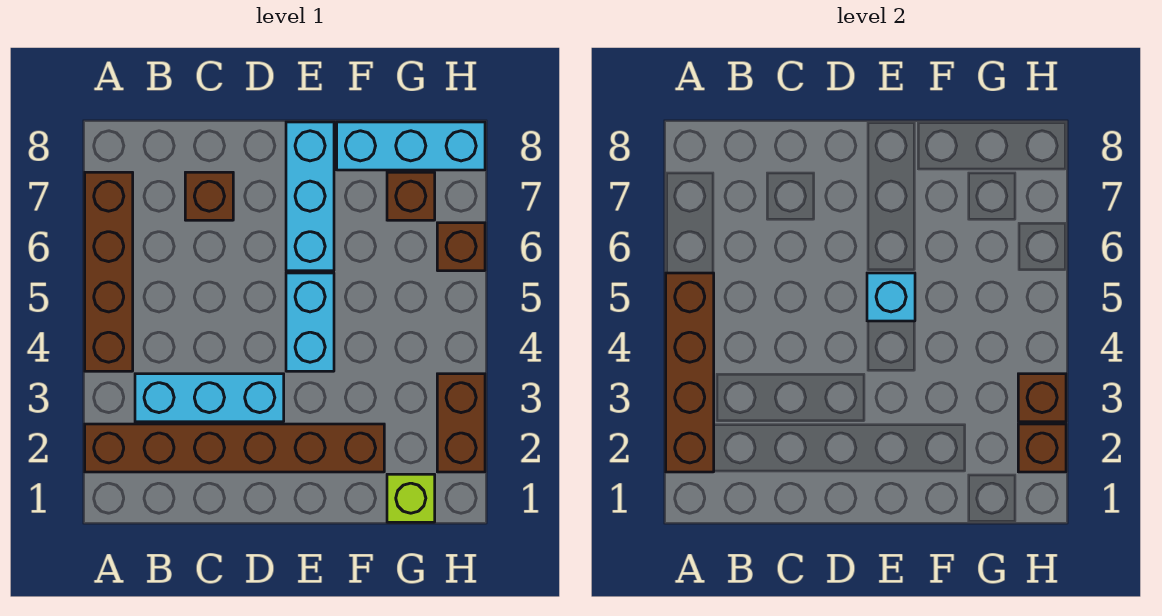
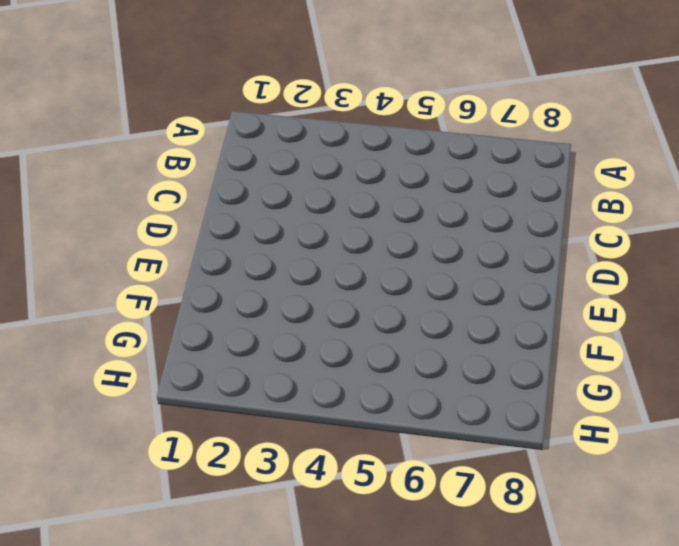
none -> brown 1x6 brick [85,424,384,472]
none -> brown 1x4 brick [85,172,133,371]
none -> cyan 1x3 brick [135,374,284,422]

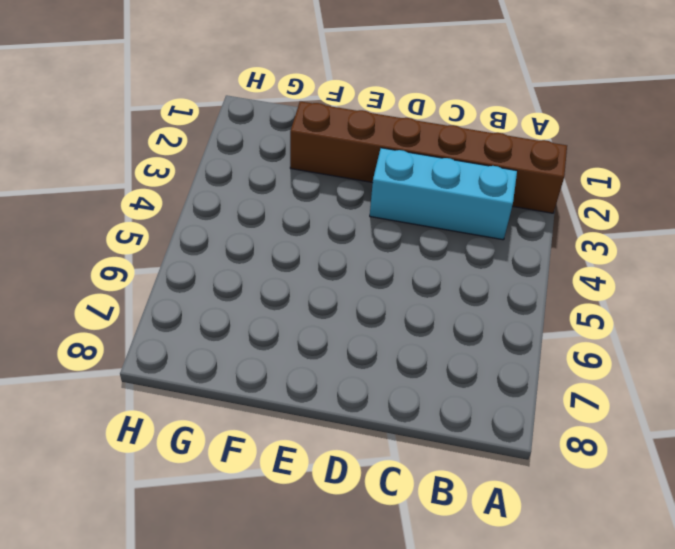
none -> brown 1x4 brick [85,172,133,371]
none -> brown 1x1 brick [185,172,233,220]
none -> cyan 1x2 brick [286,273,334,371]

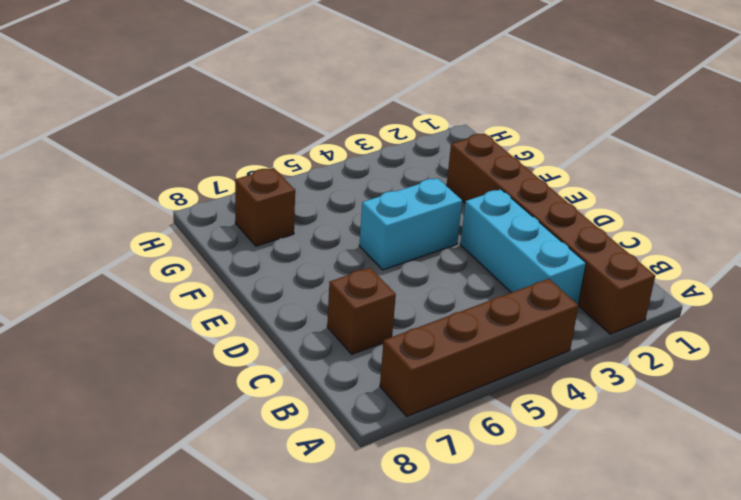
none -> cyan 1x3 brick [286,122,334,271]
none -> cyan 1x3 brick [337,122,485,170]
none -> lime 1x1 brick [387,474,435,522]

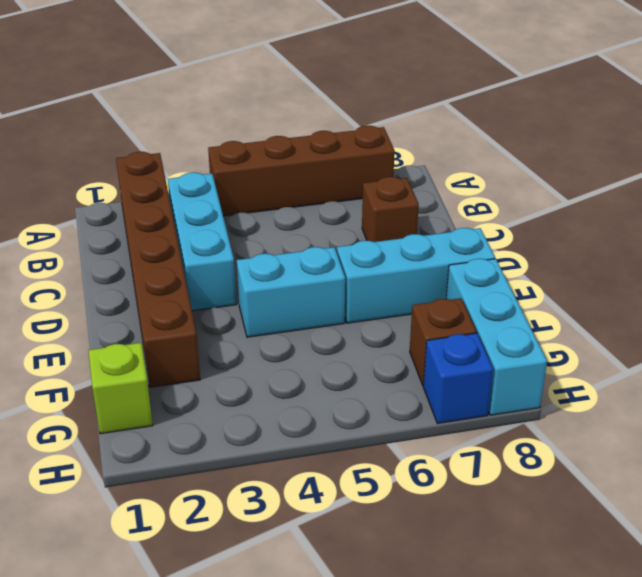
blue 1x1 brick [423,333,493,424] -> none
none -> brown 1x2 brick [437,374,485,472]
none -> brown 1x1 brick [437,223,485,271]
none -> brown 1x4 brick [666,273,714,472]

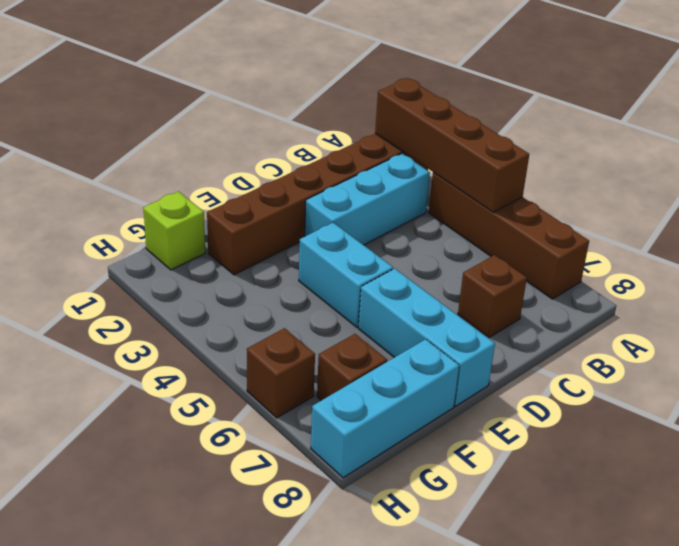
none -> brown 1x2 brick [437,374,485,472]
none -> cyan 1x1 brick [867,273,915,321]
none -> brown 1x1 brick [1018,424,1066,472]

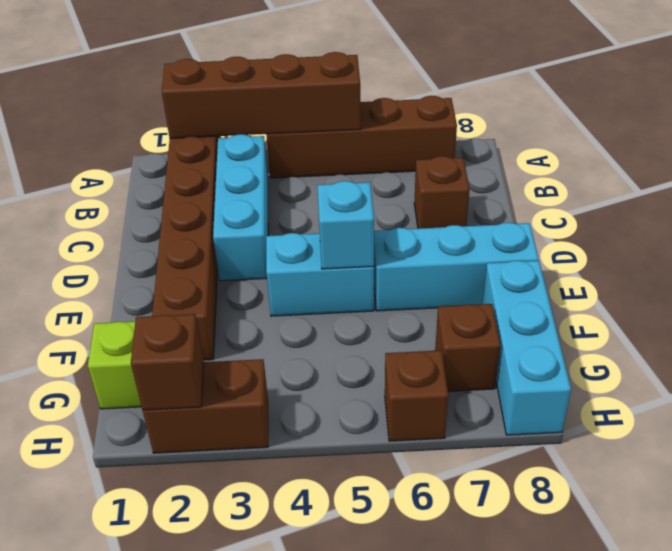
none -> brown 1x1 brick [1018,374,1066,422]

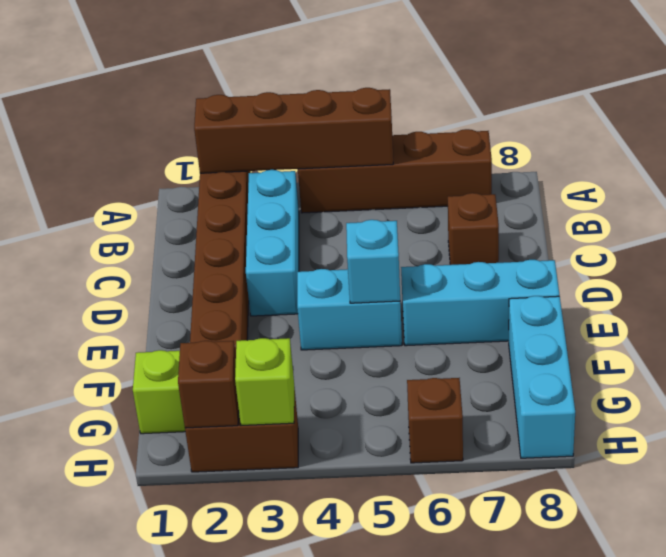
lime 1x1 brick [235,338,294,425] -> brown 1x1 brick [1018,374,1066,422]
none -> brown 1x1 brick [387,172,435,220]

